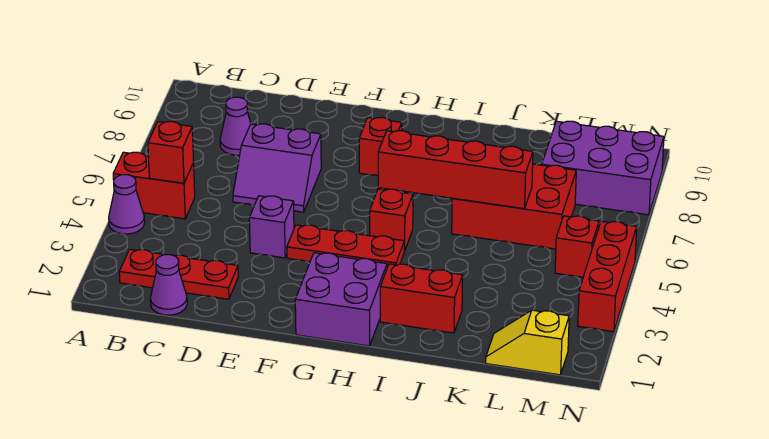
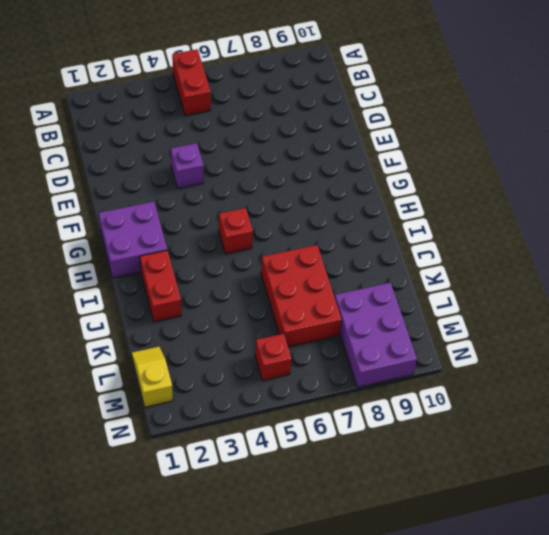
none -> purple 1x1 cone [109,175,145,234]
none -> red 1x3 plate [119,249,238,299]
none -> purple 1x1 cone [150,255,187,315]

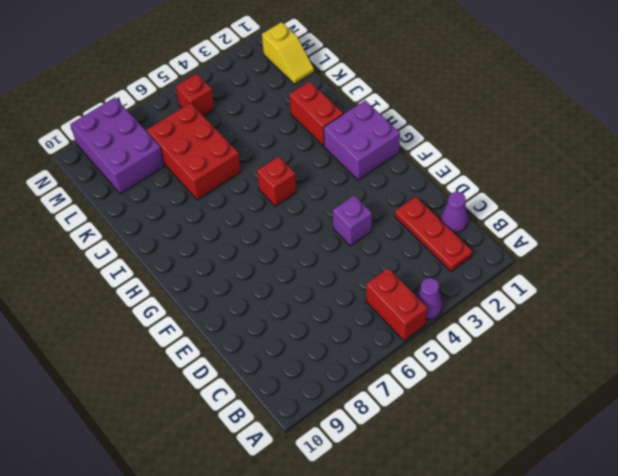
none -> purple 1x1 cone [220,97,251,155]
none -> purple 2x2 slope [233,124,321,212]
none -> red 1x3 plate [287,225,404,267]

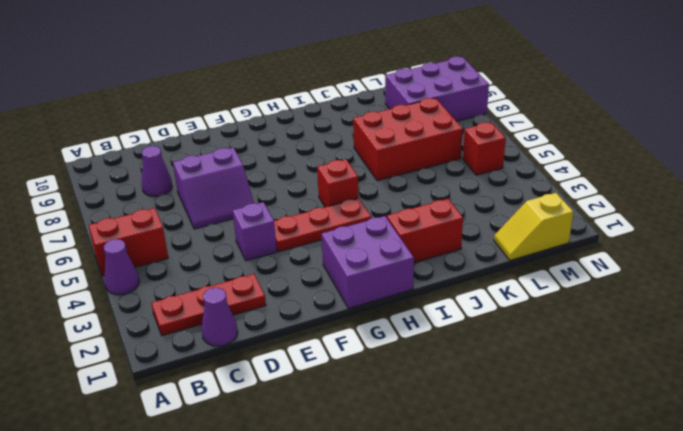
none -> red 1x1 brick [359,117,402,176]
none -> red 1x3 brick [578,221,637,332]
none -> red 1x1 brick [148,122,194,183]

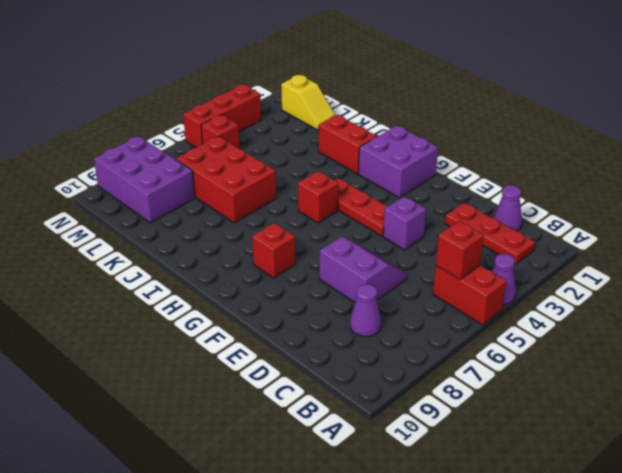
none -> red 1x4 brick [378,131,533,209]

